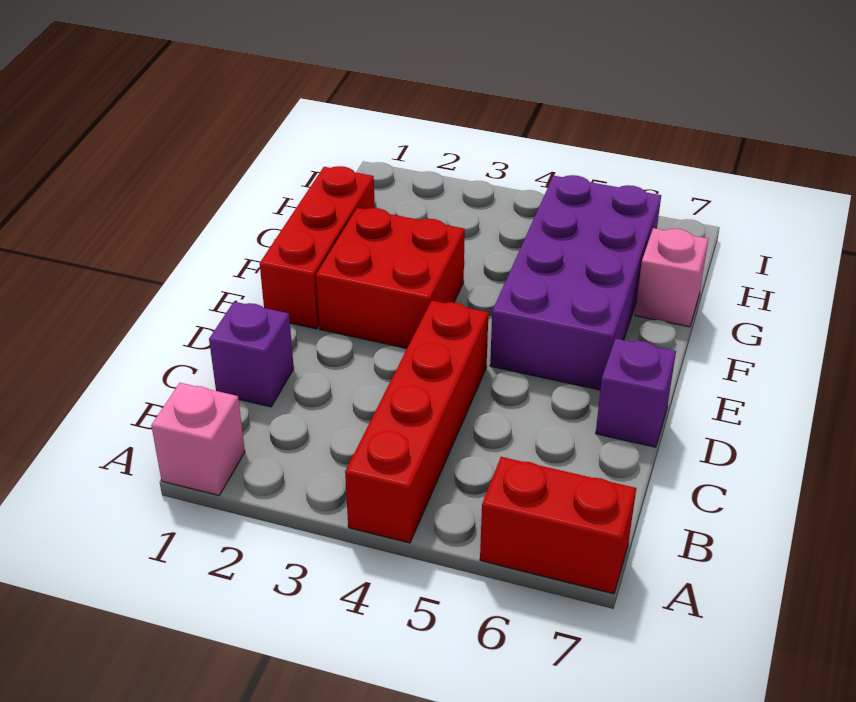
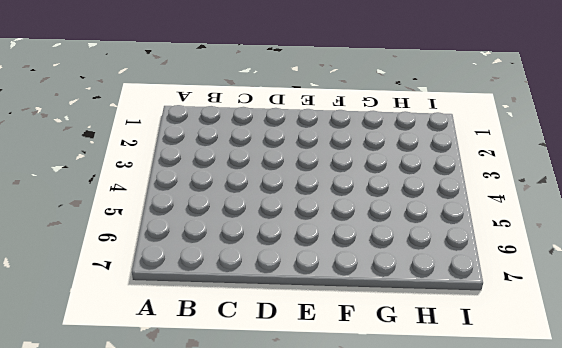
none -> pink 1x1 brick [151,383,245,495]
none -> red 1x4 brick [345,301,489,543]

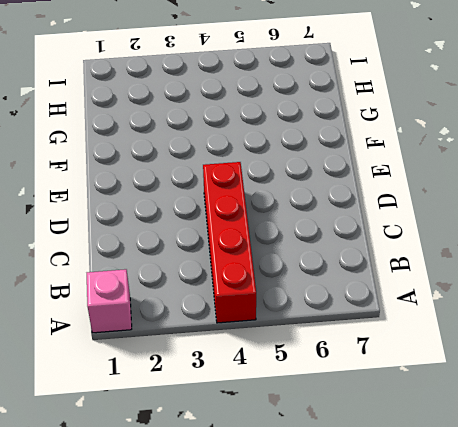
none -> red 1x2 brick [480,457,636,594]
none -> purple 1x1 brick [209,302,294,407]

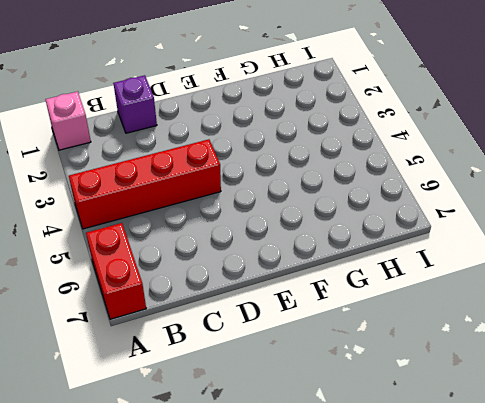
none -> purple 1x1 brick [596,339,676,447]
none -> red 1x3 brick [260,166,375,329]

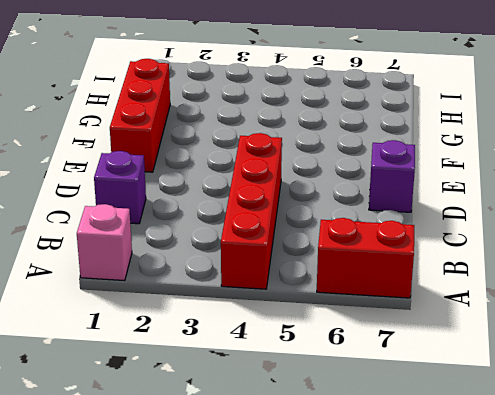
none -> red 2x2 brick [316,208,465,348]
none -> purple 2x4 brick [490,175,661,390]

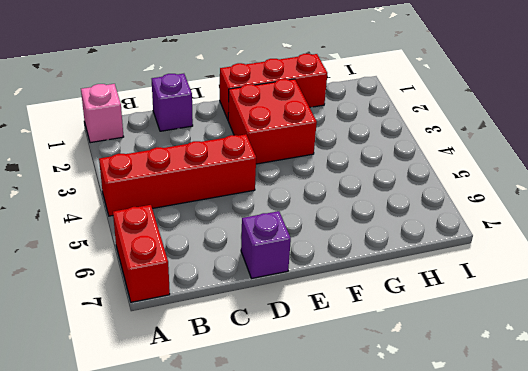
none -> purple 2x4 brick [490,175,661,390]
none -> pink 1x1 brick [635,228,709,327]

